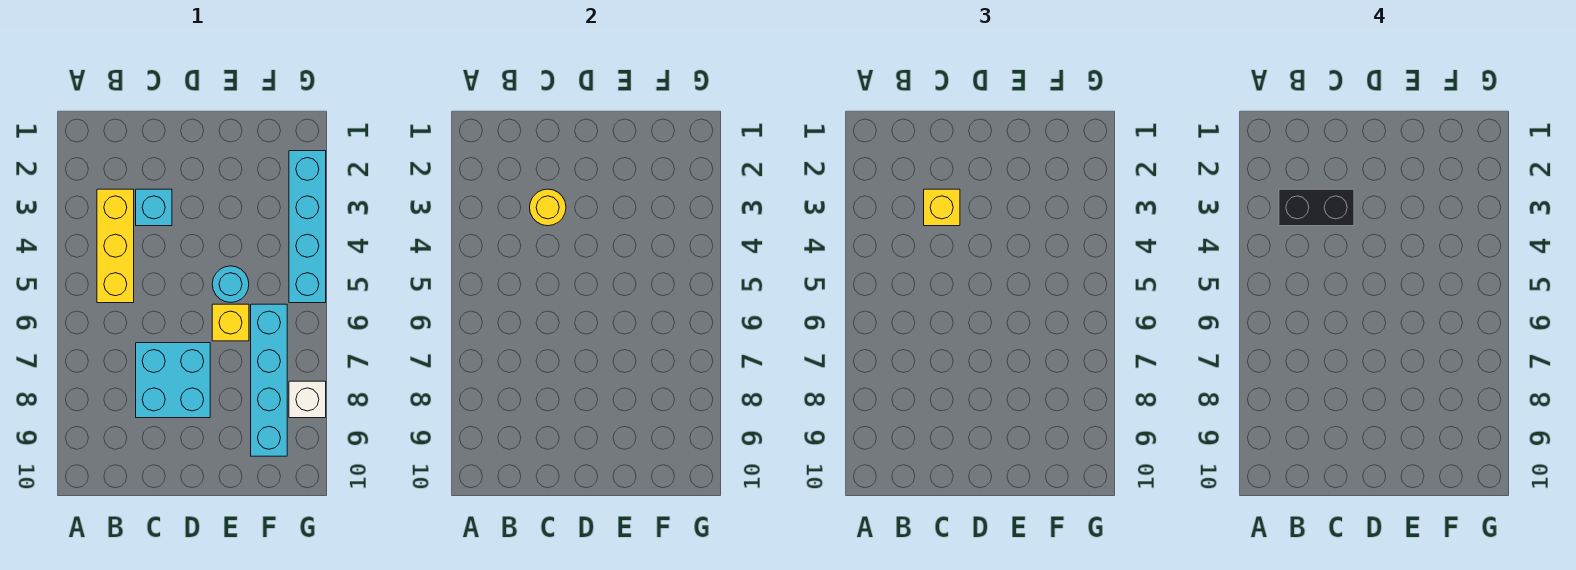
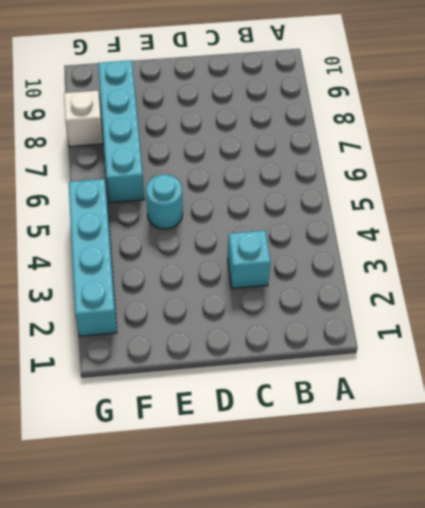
none -> yellow 1x3 brick [97,189,134,303]
none -> cyan 2x2 brick [136,343,210,418]

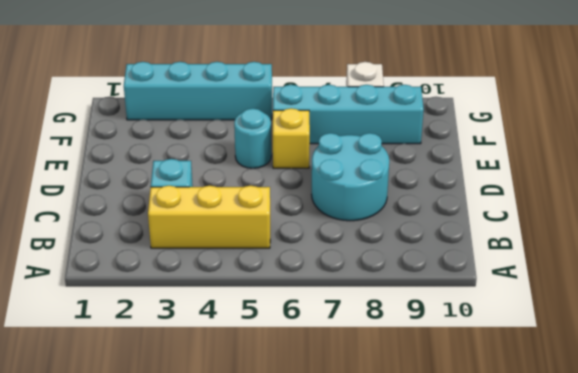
cyan 2x2 round brick [312,133,389,221] -> cyan 2x2 brick [136,343,210,418]
none -> yellow 1x1 round brick [530,189,566,226]
none -> yellow 1x1 brick [924,189,960,226]

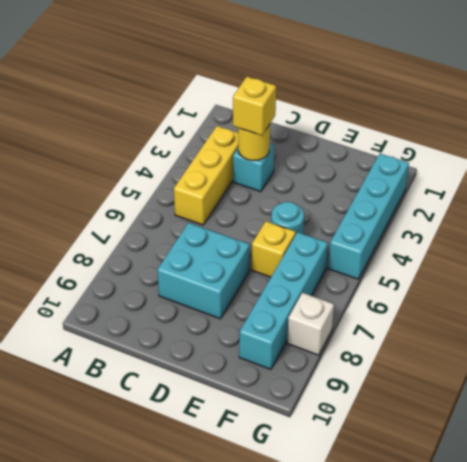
none -> black 1x2 brick [1279,189,1354,226]

